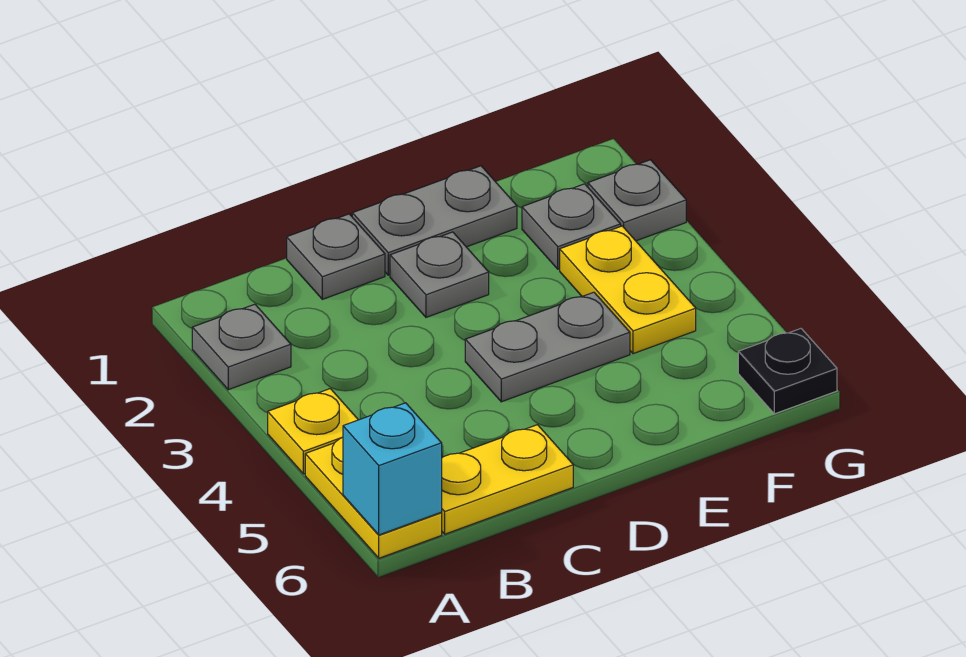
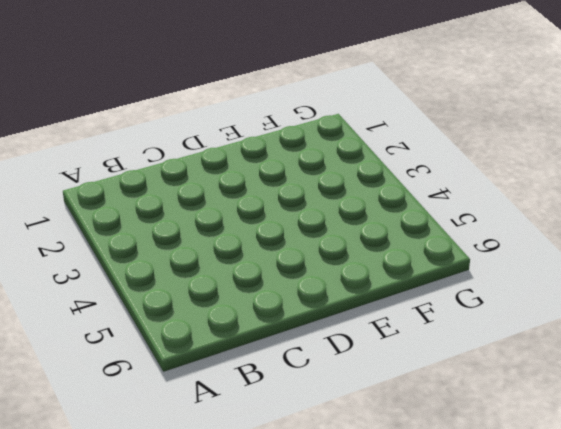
none -> grey 1x1 plate [192,304,291,390]
none -> yellow 1x1 plate [268,389,358,474]
none -> yellow 1x2 plate [305,438,442,558]

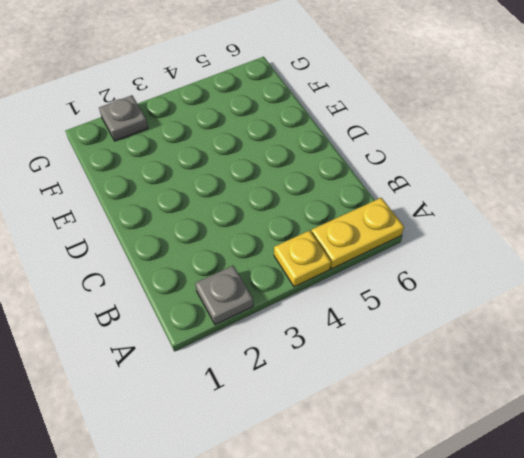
none -> yellow 1x2 plate [441,425,573,534]
none -> grey 1x1 plate [287,214,385,299]
none -> grey 1x2 plate [352,166,517,275]

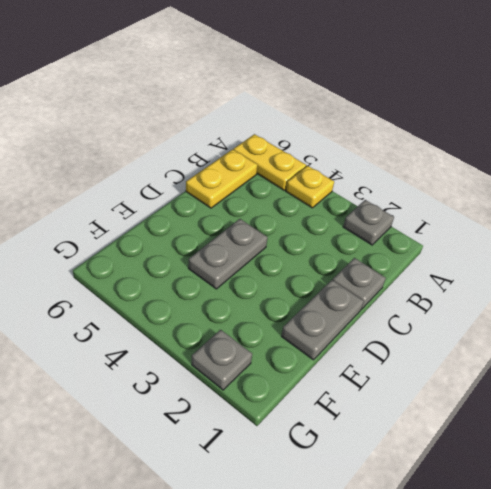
none -> grey 1x1 plate [390,232,489,317]
none -> grey 1x1 plate [522,184,621,269]
none -> yellow 1x2 plate [560,226,696,354]

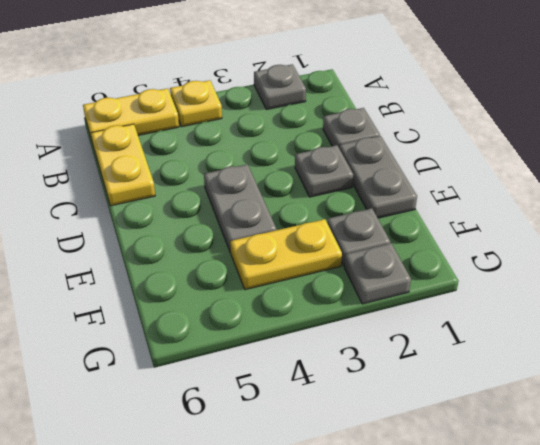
none -> black 1x1 plate [738,329,837,414]
none -> cyan 1x1 brick [343,403,442,535]

